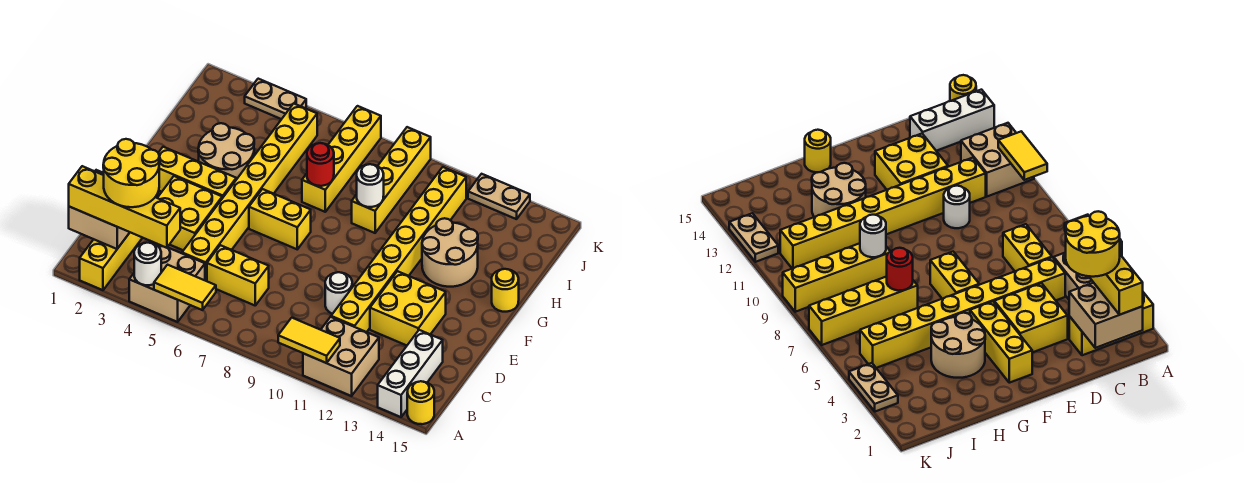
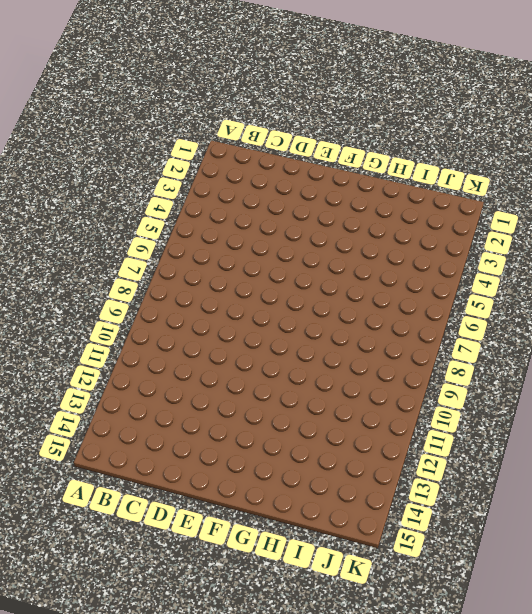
none -> yellow 1x3 brick [80,232,142,290]
none -> tan 2x2 brick [129,244,205,322]
none -> tan 2x2 brick [303,317,379,396]

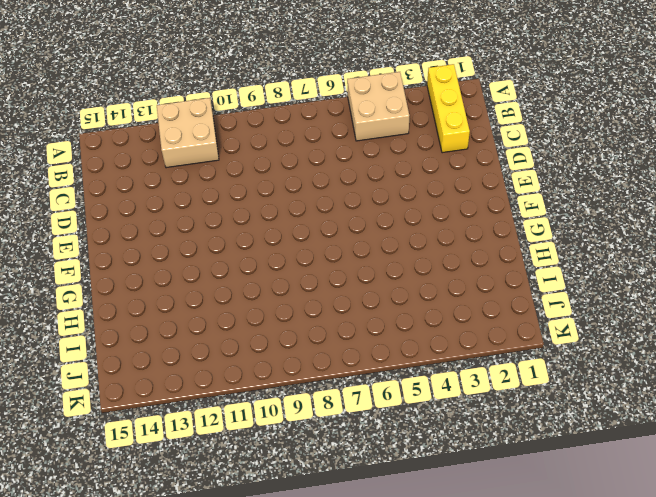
none -> white 1x3 brick [378,330,443,417]
none -> yellow 1x1 round brick [407,381,434,424]
none -> yellow 1x8 brick [182,104,317,281]

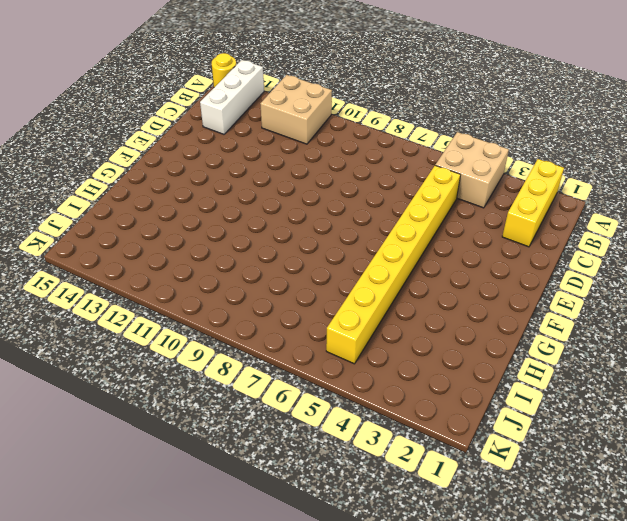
none -> yellow 1x2 brick [207,245,269,305]
none -> yellow 1x8 brick [331,167,466,332]
none -> yellow 2x2 brick [158,176,222,250]

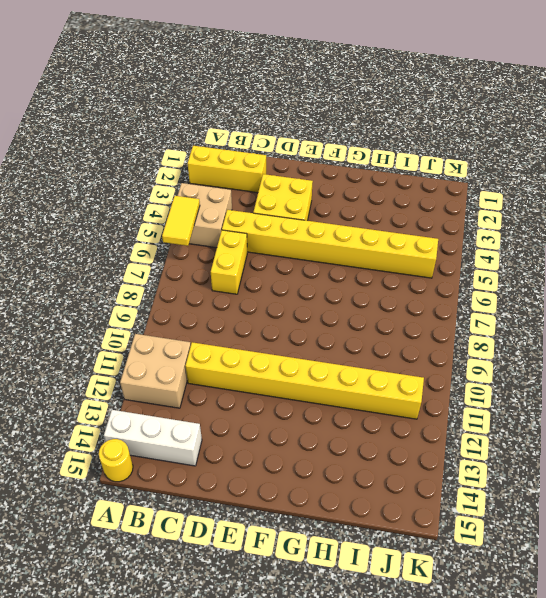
none -> white 1x1 round brick [325,272,352,314]
none -> yellow 2x2 brick [370,271,446,345]
none -> yellow 1x3 brick [159,147,236,198]

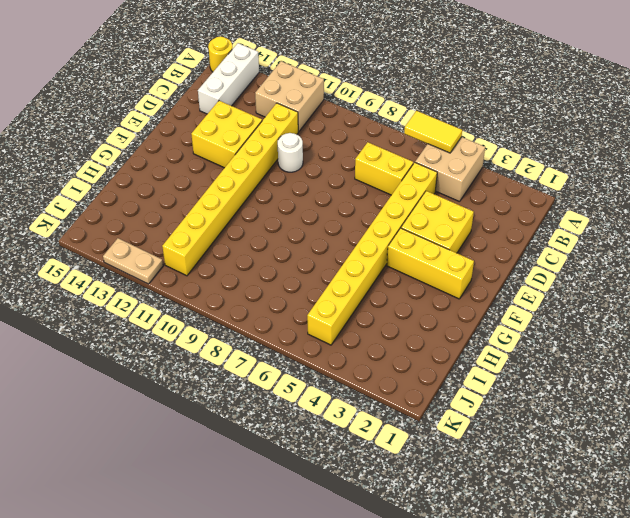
none -> yellow 1x3 brick [80,232,142,290]
none -> yellow 1x2 brick [249,189,311,249]
none -> tan 2x2 round brick [198,123,254,180]

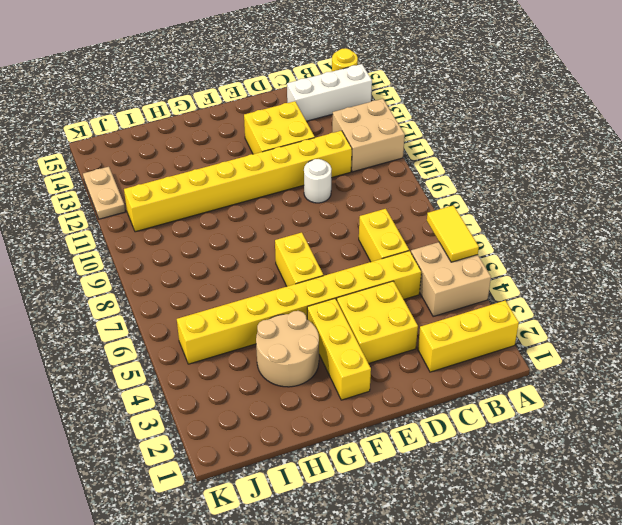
none -> tan 2x2 round brick [422,218,478,287]
none -> yellow 1x1 round brick [492,269,519,312]
none -> yellow 1x4 brick [302,106,381,212]

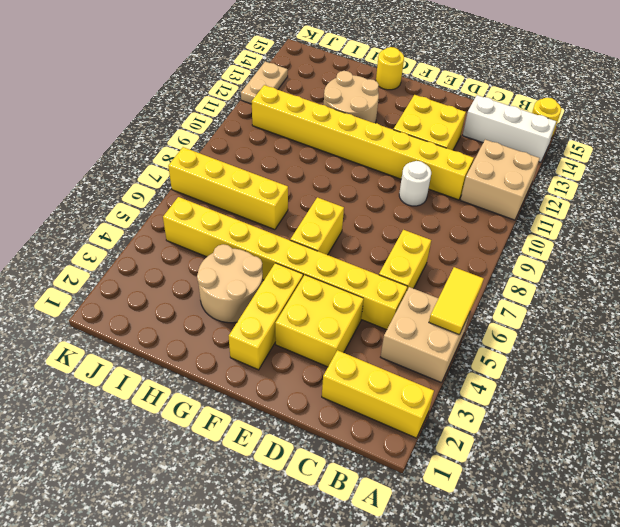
none -> yellow 1x4 brick [352,127,431,233]
none -> tan 1x2 plate [245,79,306,119]
none -> white 1x1 round brick [134,243,161,285]

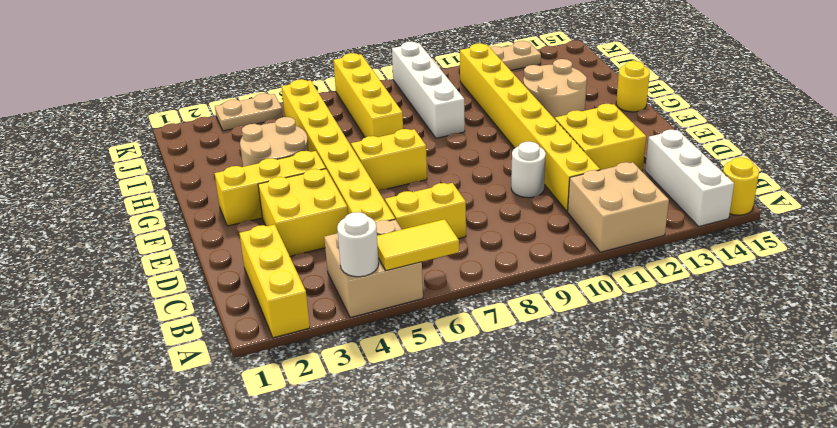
white 1x4 brick [392,42,465,138] -> yellow 1x4 brick [352,127,431,233]
none -> yellow 1x2 tile [278,318,340,363]
none -> tan 2x2 brick [69,170,130,249]
none -> red 1x1 round brick [307,143,334,186]

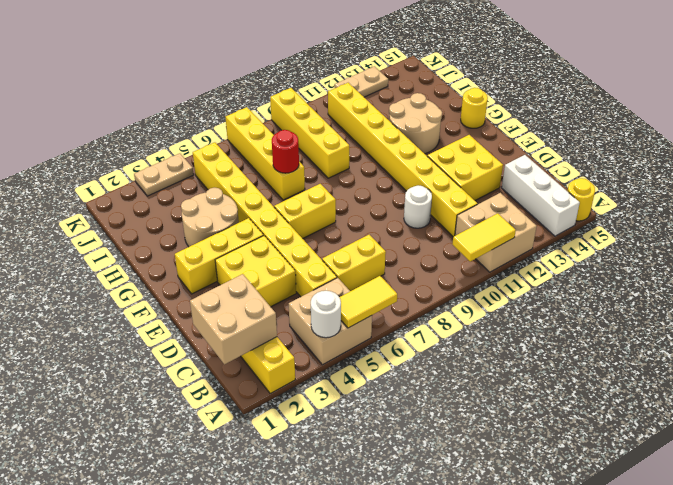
none -> white 1x1 round brick [357,164,384,207]
none -> yellow 1x4 brick [69,166,180,248]
none -> yellow 2x2 round brick [103,139,159,207]

